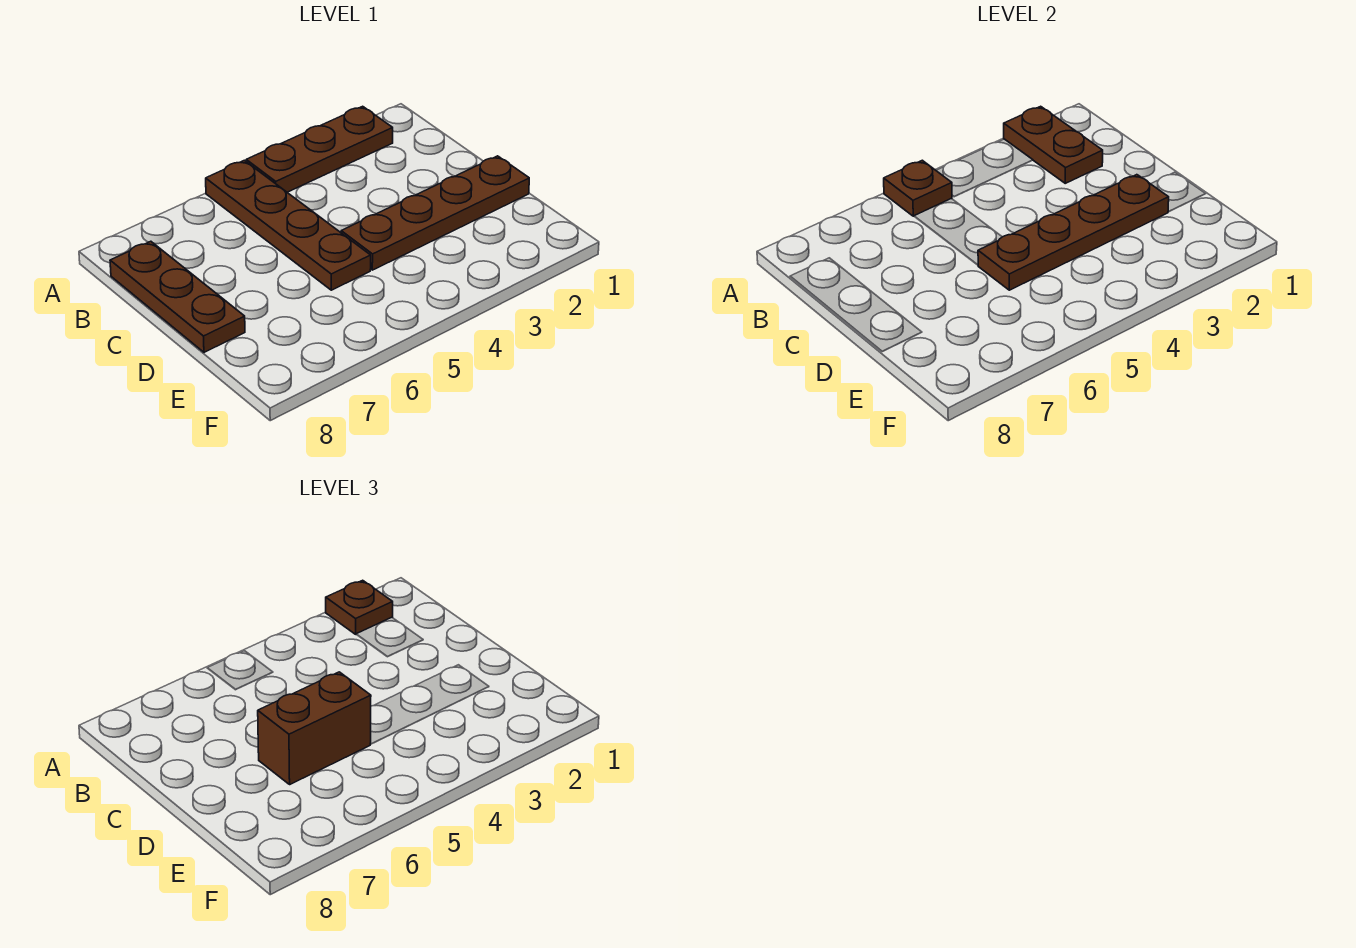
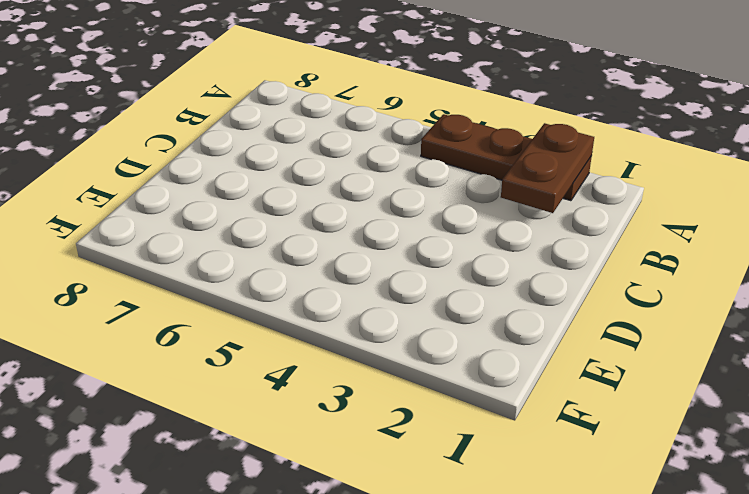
none -> brown 1x4 plate [206,160,371,290]
none -> brown 1x3 plate [110,241,245,352]

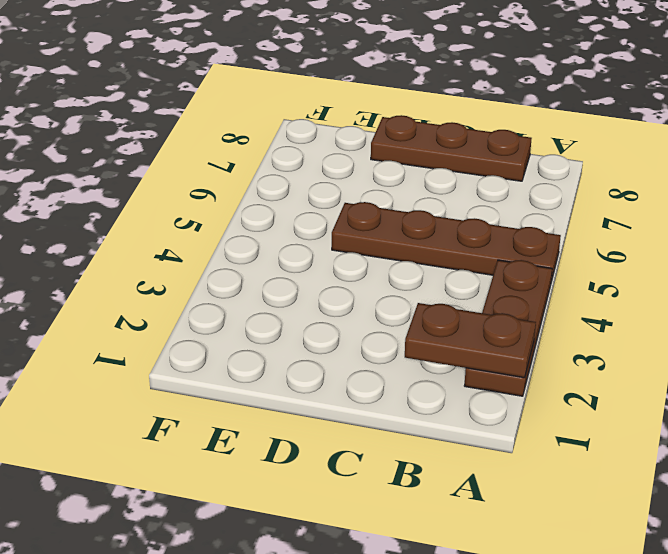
none -> brown 1x4 plate [341,156,529,270]
none -> brown 1x1 plate [884,160,952,216]

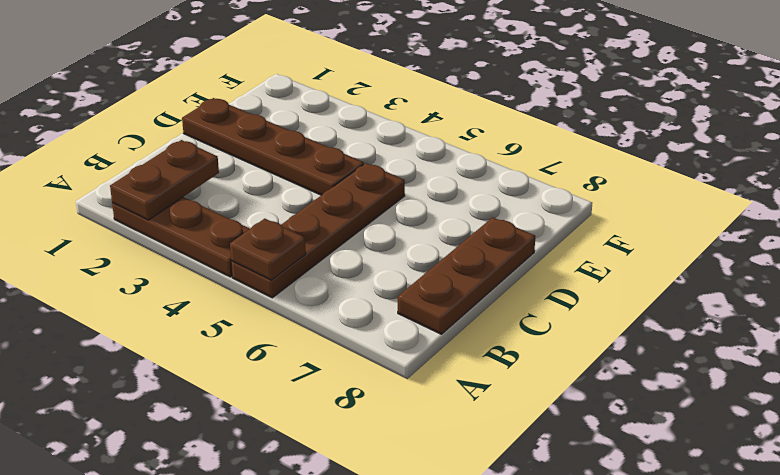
none -> brown 1x4 plate [978,175,1169,290]
none -> brown 1x1 plate [326,580,393,634]

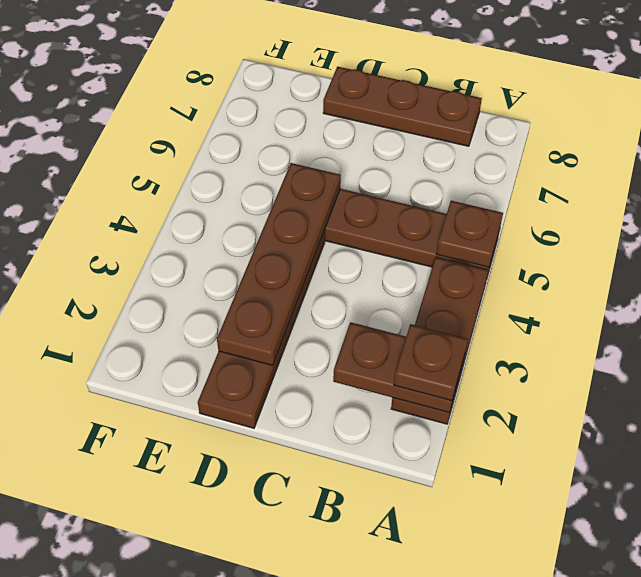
none -> brown 1x2 brick [258,672,371,784]

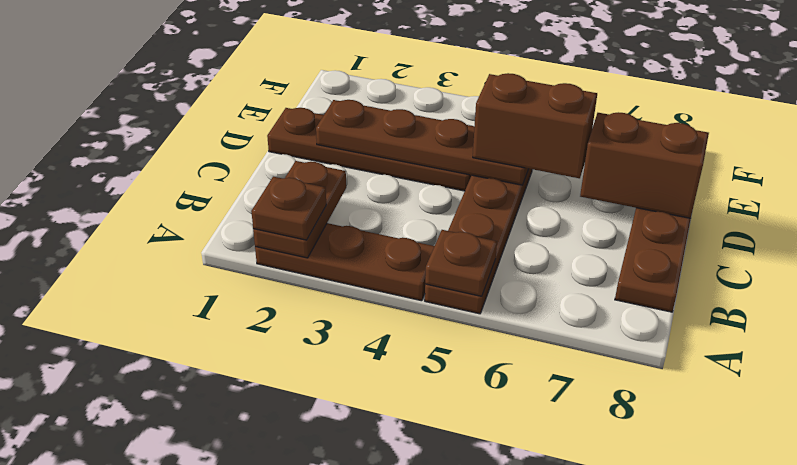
brown 1x2 brick [580,112,709,218] -> none

